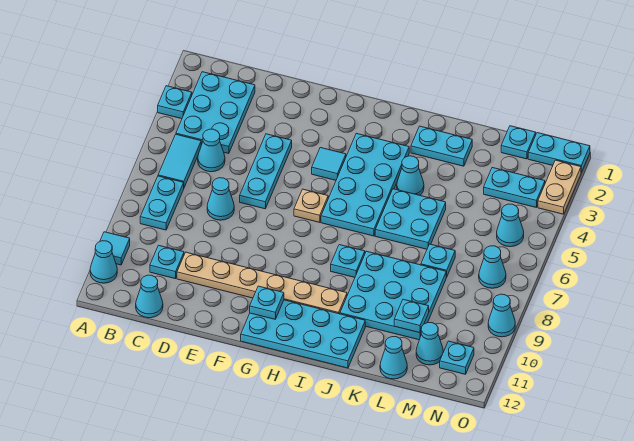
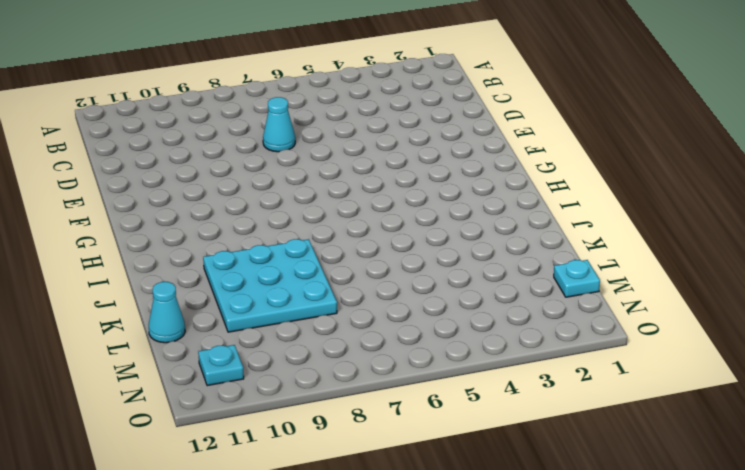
none -> cyan 1x1 plate [158,86,192,119]
none -> cyan 1x1 tile [100,232,130,265]
none -> cyan 1x1 cone [90,241,117,283]
none -> cyan 2x3 plate [176,72,255,154]

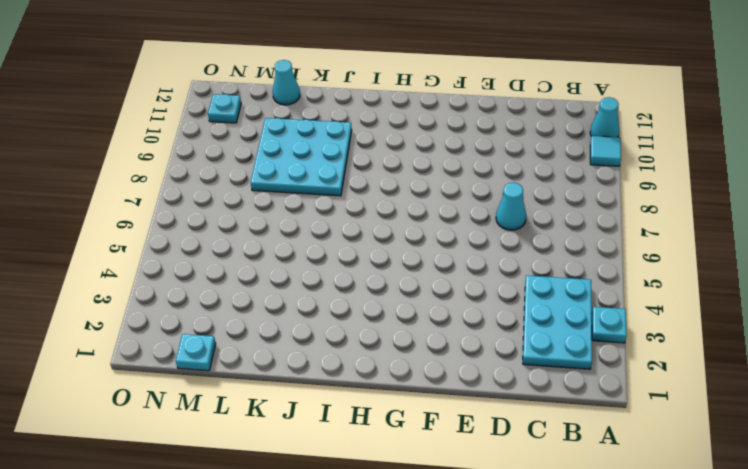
none -> cyan 1x2 tile [158,134,201,187]
none -> cyan 1x2 plate [140,176,184,230]
none -> cyan 1x1 cone [198,129,225,172]
none -> cyan 1x1 plate [150,245,184,279]

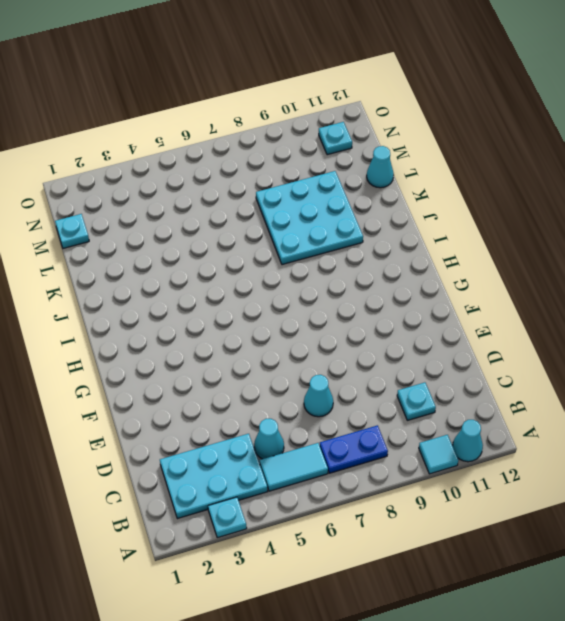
blue 1x2 plate [320,425,388,473] -> cyan 1x2 plate [140,176,184,230]
none -> cyan 1x1 cone [136,275,163,318]
none -> tan 1x6 plate [177,252,347,314]
none -> cyan 1x3 plate [240,134,292,209]
none -> cyan 1x1 tile [312,148,346,180]

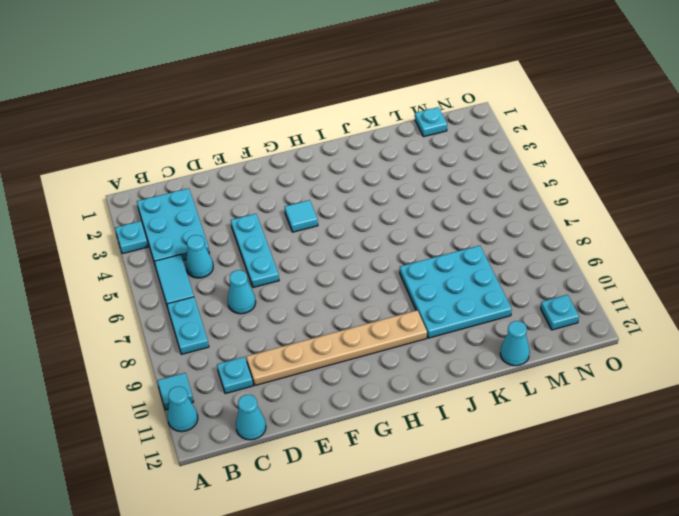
none -> tan 1x1 plate [294,189,328,222]
none -> cyan 2x4 plate [241,300,365,368]
none -> cyan 2x4 plate [321,133,409,236]
none -> cyan 1x1 plate [331,245,365,277]

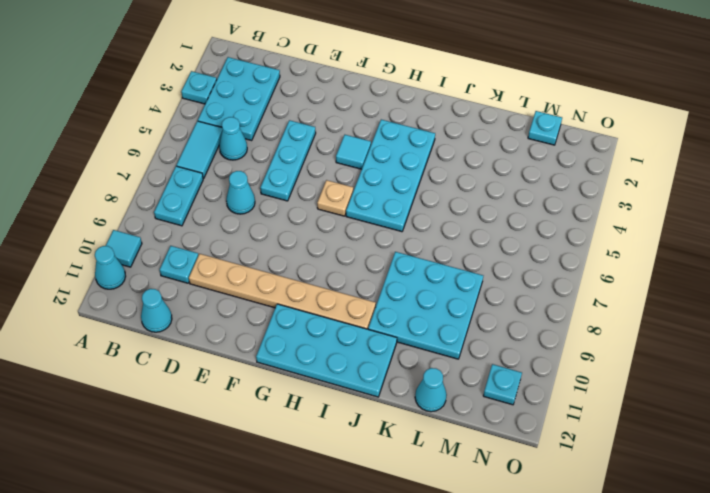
none -> cyan 1x1 plate [331,245,365,277]
none -> cyan 1x2 plate [411,126,472,166]
none -> cyan 1x1 cone [397,156,424,195]
none -> cyan 2x2 plate [375,189,446,249]

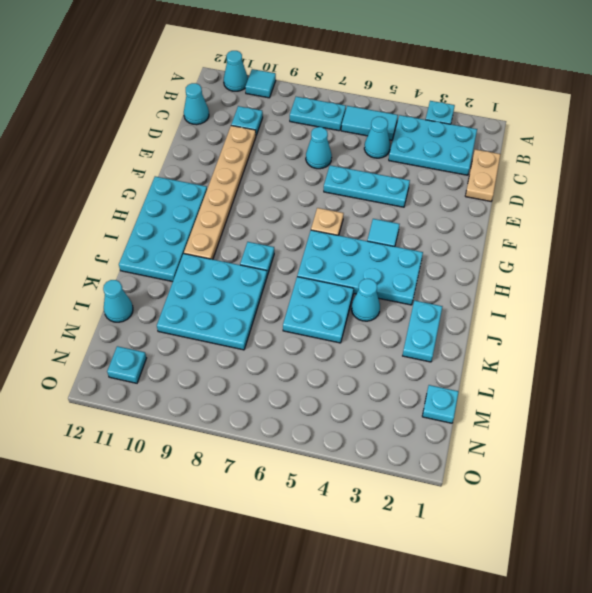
tan 1x2 plate [465,149,501,201] -> tan 1x2 plate turned to [538,160,581,214]
none -> cyan 1x1 plate [421,244,455,277]
none -> cyan 1x2 plate [484,168,545,207]
none -> cyan 1x1 cone [416,323,443,365]
none -> cyan 1x2 plate [528,133,590,172]

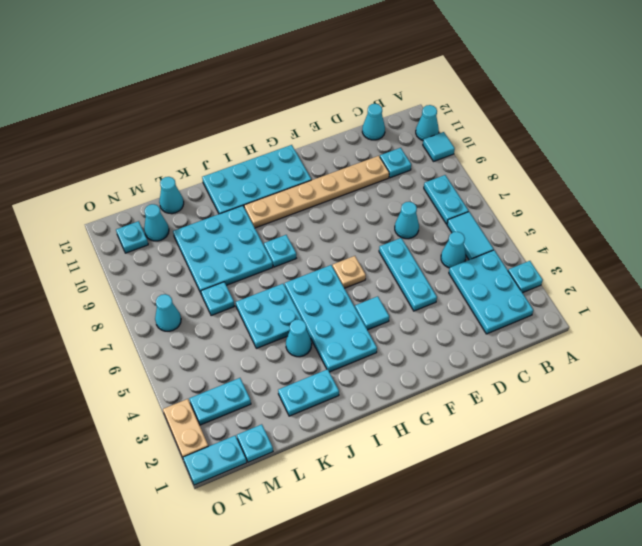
none -> cyan 1x1 cone [497,204,524,247]
none -> cyan 1x1 cone [488,294,515,337]
none -> cyan 1x1 plate [250,286,284,319]
none -> cyan 1x1 plate [394,299,429,333]

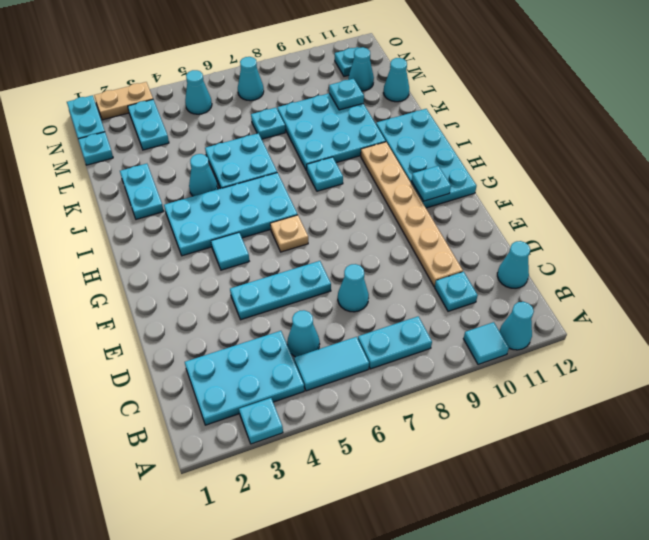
none -> cyan 1x1 cone [488,294,515,337]

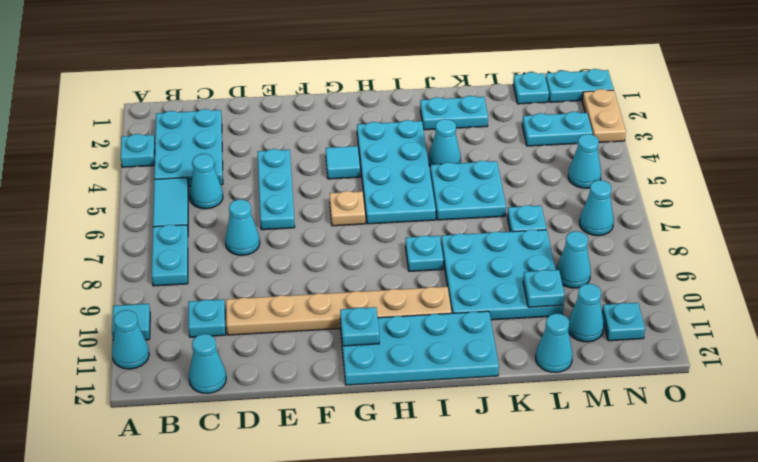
cyan 1x1 cone [556,231,591,288] -> cyan 1x1 cone moved to [488,294,515,337]

